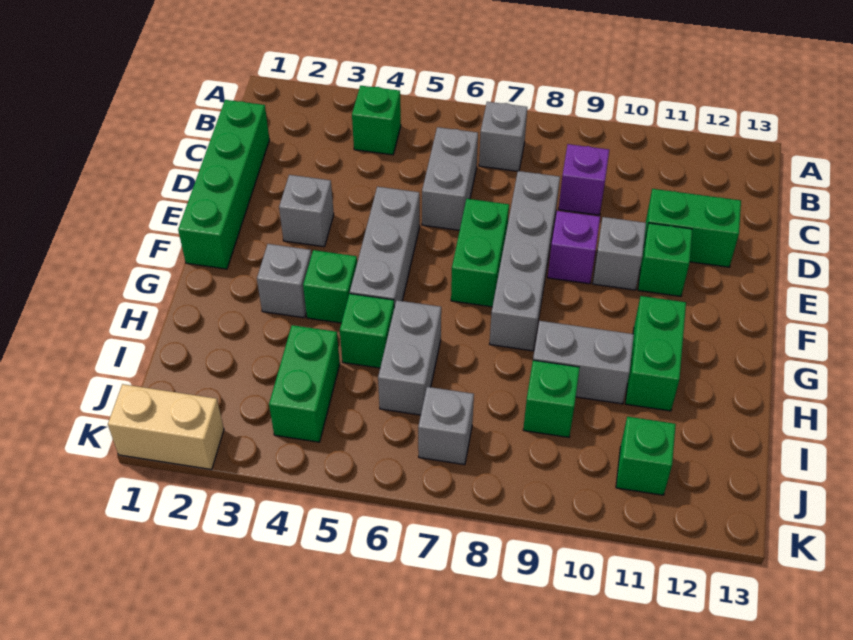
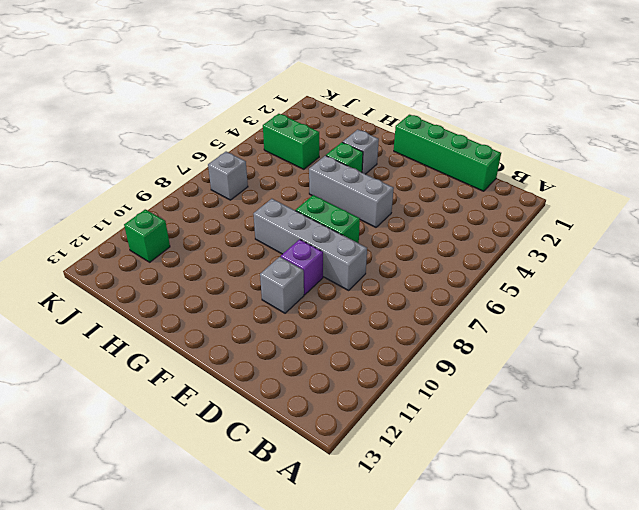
none -> green 1x1 brick [352,86,401,155]
none -> grey 1x1 brick [479,102,527,171]
none -> grey 1x2 brick [422,127,478,230]

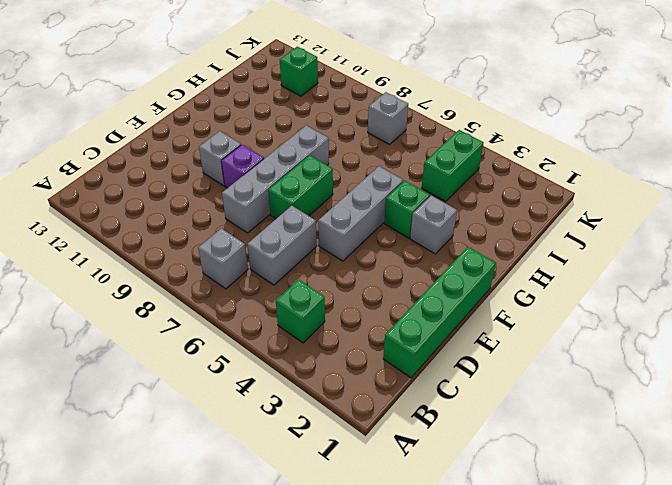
none -> purple 1x1 brick [559,144,609,215]
none -> green 1x2 brick [644,189,741,267]
none -> grey 1x1 brick [279,175,334,247]

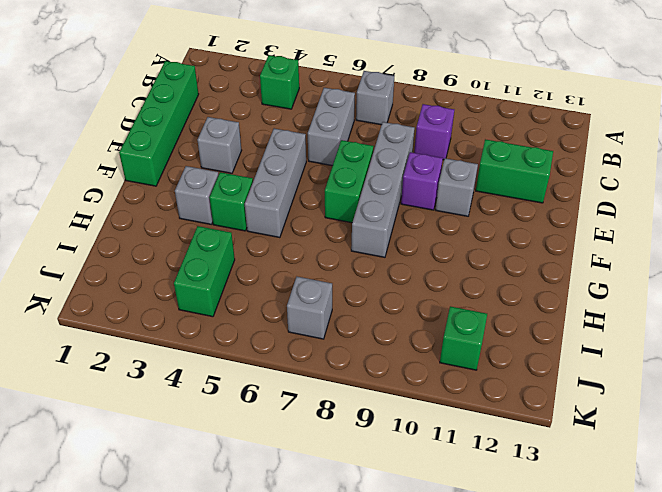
none -> green 1x1 brick [638,223,692,296]
none -> green 1x2 brick [625,296,686,411]
none -> green 1x1 brick [340,294,394,368]

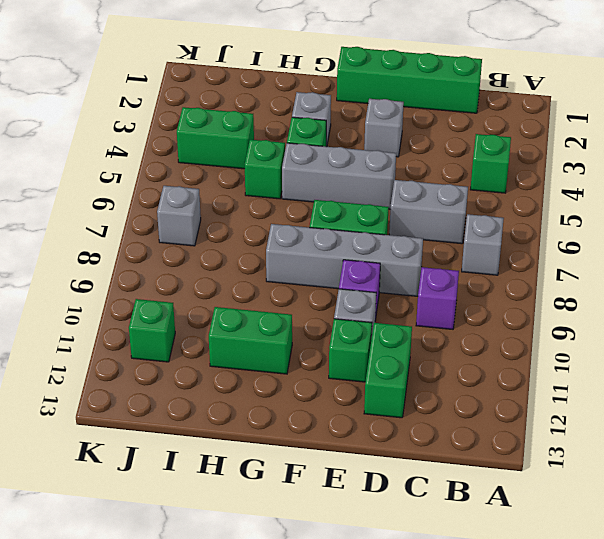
none -> grey 1x2 brick [378,300,441,415]
none -> grey 1x2 brick [533,321,634,404]
none -> green 1x1 brick [523,360,580,437]

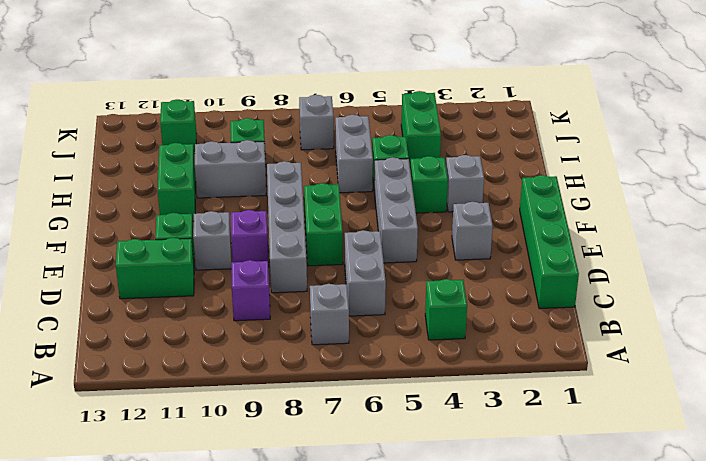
none -> tan 1x2 brick [108,384,224,470]

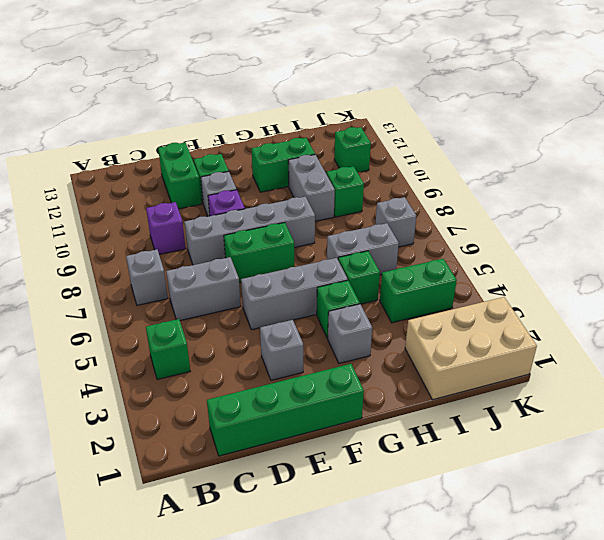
tan 2x3 brick [405,297,537,400] -> tan 1x2 brick [108,384,224,470]

